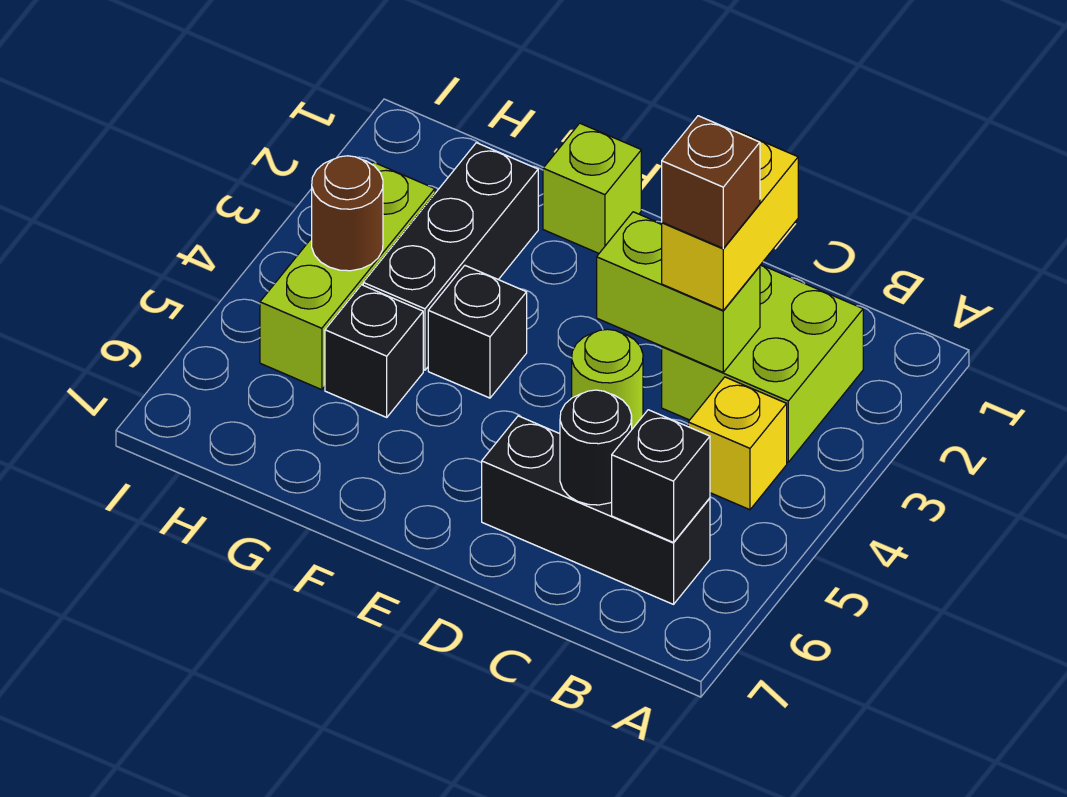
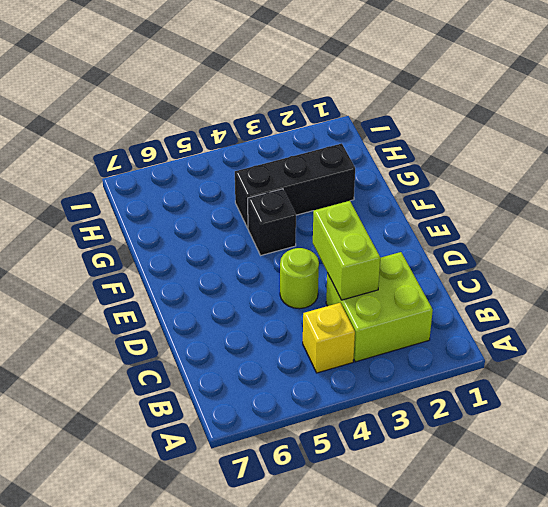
none -> black 1x3 brick [482,416,710,604]
none -> lime 1x1 brick [543,123,641,253]
none -> black 1x1 brick [325,285,423,417]

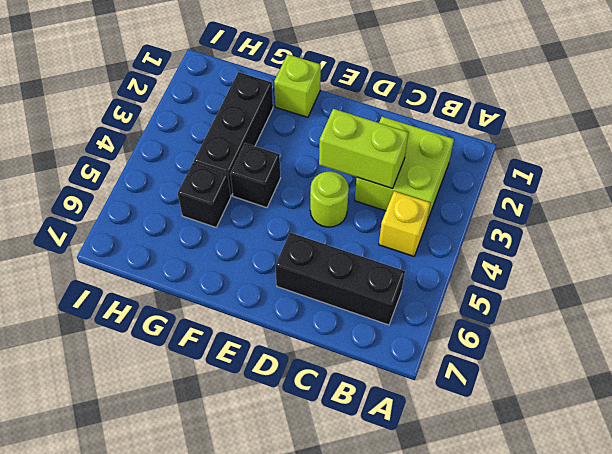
none -> lime 1x3 brick [260,162,435,390]
none -> black 1x1 brick [612,410,710,542]
none -> black 1x1 round brick [560,390,632,505]

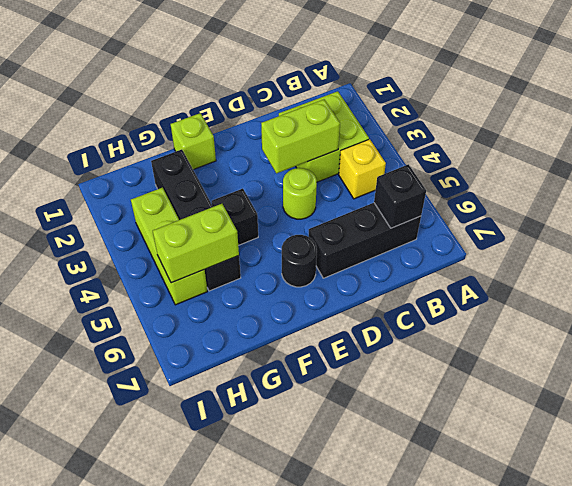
black 1x1 round brick [282,235,317,287] -> black 1x1 round brick moved to [560,390,632,505]
lime 1x2 brick [153,204,239,283] -> none
none -> brown 1x1 round brick [312,156,383,271]
none -> yellow 1x2 brick [662,130,798,310]
none -> brown 1x1 brick [662,116,760,248]

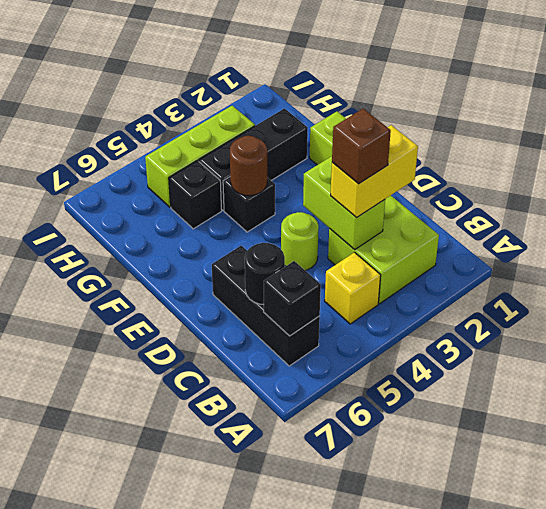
brown 1x1 round brick [230,136,267,196] -> brown 1x1 round brick moved to [312,156,383,271]

